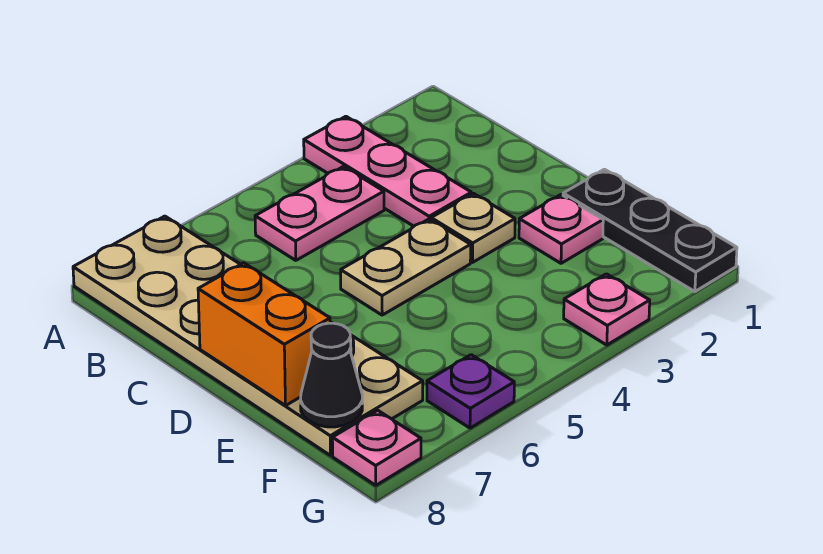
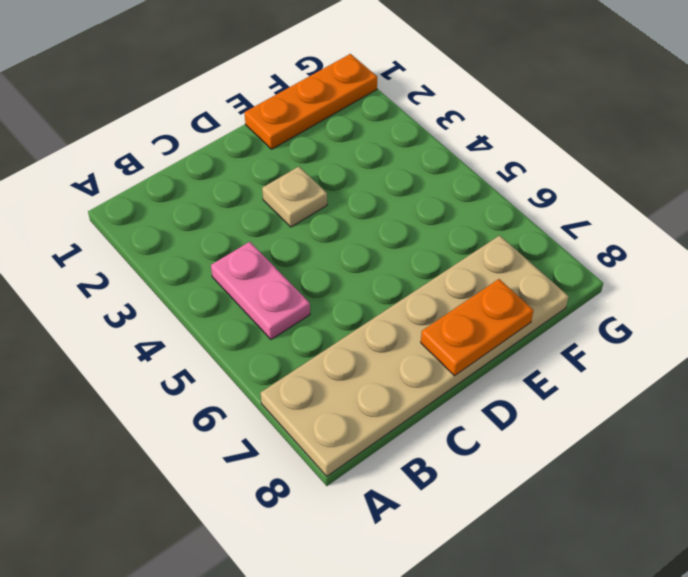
orange 1x2 plate [421,279,533,376] -> orange 1x2 brick [198,263,330,406]
orange 1x3 plate [244,54,377,149] -> black 1x3 plate [563,169,737,292]
none -> pink 1x3 plate [304,116,471,226]
none -> tan 1x2 plate [341,219,471,315]
none -> pink 1x1 plate [519,195,603,263]

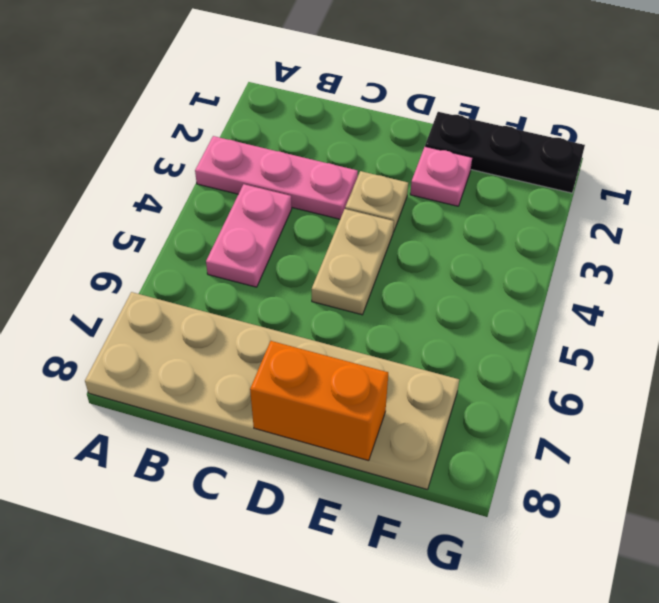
none -> pink 1x1 plate [564,274,650,345]
none -> purple 1x1 plate [427,355,514,428]
none -> pink 1x1 plate [332,410,421,485]

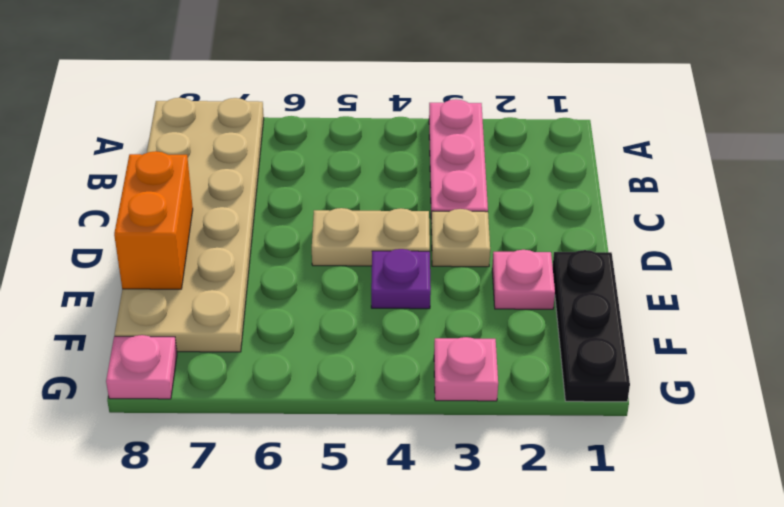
purple 1x1 plate [371,249,431,309] -> purple 1x1 plate moved to [427,355,514,428]
none -> pink 1x2 plate [255,167,384,260]
none -> black 1x1 cone [301,323,362,427]

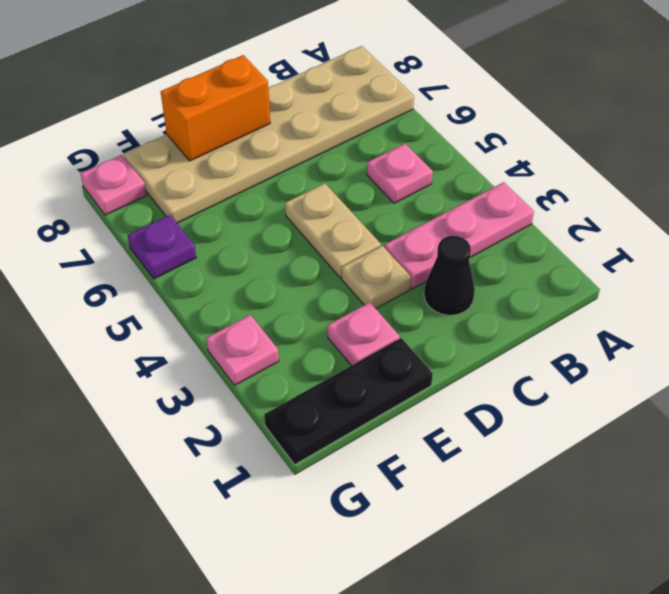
pink 1x1 plate [367,144,433,203] -> pink 1x2 plate [255,167,384,260]
black 1x1 cone [424,236,475,315] -> black 1x1 cone moved to [301,323,362,427]

